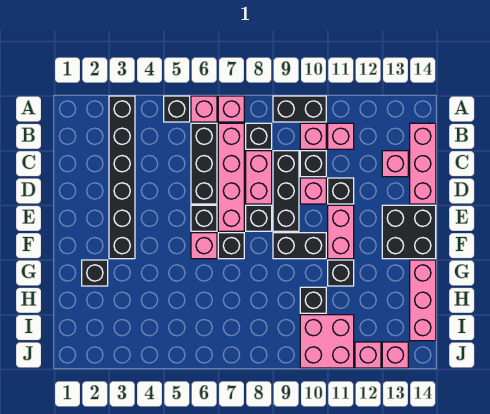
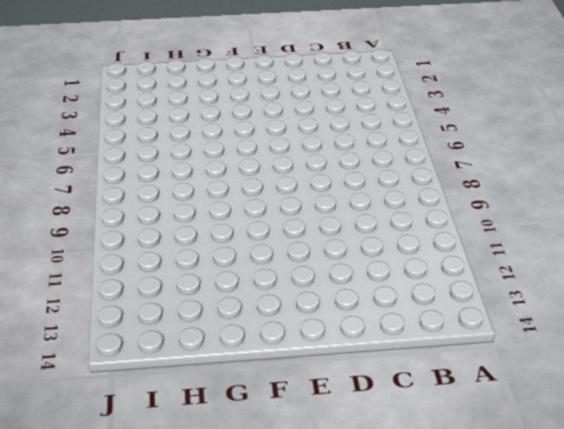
none -> black 1x6 brick [109,96,135,259]
none -> black 1x1 brick [164,96,190,122]
none -> pink 1x1 brick [191,96,217,122]
none -> pink 1x1 brick [218,96,244,122]

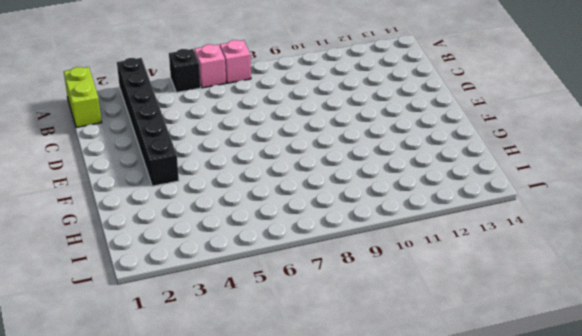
lime 1x2 brick [64,67,102,128] -> none
none -> black 1x2 brick [273,96,326,122]
none -> black 1x3 brick [191,123,217,204]
none -> pink 1x4 brick [218,123,244,231]
none -> black 1x1 brick [246,123,272,149]

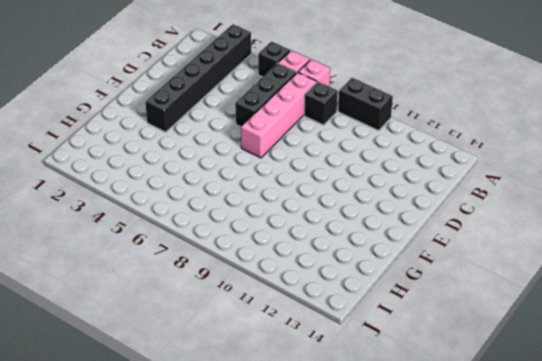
none -> pink 1x1 brick [300,123,326,149]
none -> pink 1x1 brick [328,123,354,149]
none -> pink 1x3 brick [410,123,436,204]
none -> pink 1x2 brick [246,151,272,204]

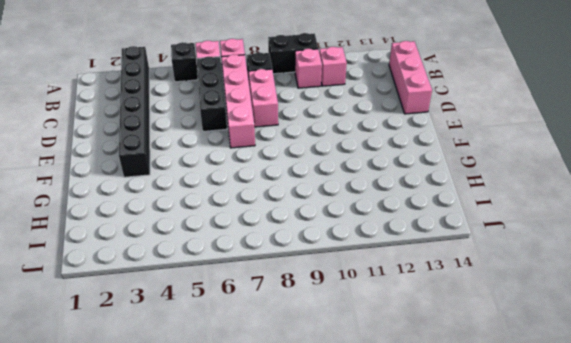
none -> black 1x3 brick [273,151,299,231]
none -> black 1x1 brick [300,151,326,177]
none -> pink 1x1 brick [382,151,408,177]
none -> pink 1x1 brick [300,178,326,204]

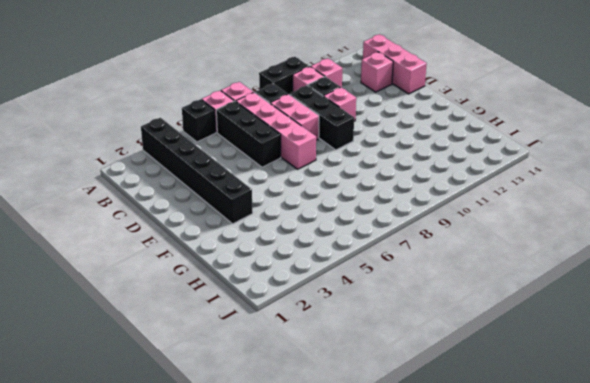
none -> black 1x1 brick [328,178,354,204]
none -> black 1x1 brick [191,205,217,231]
none -> black 1x1 brick [246,205,272,231]
none -> pink 1x2 brick [328,205,354,259]

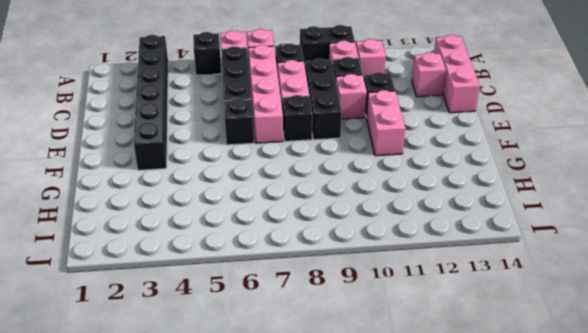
none -> black 2x2 brick [382,205,436,259]
none -> pink 1x1 brick [191,233,217,259]
none -> black 1x1 brick [218,233,244,259]
none -> black 1x2 brick [273,233,326,259]

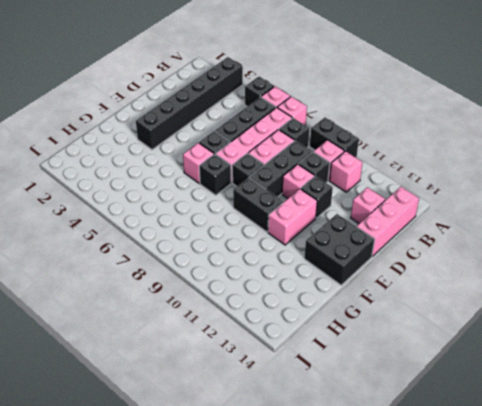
none -> black 1x1 brick [82,260,108,286]
none -> black 1x1 brick [328,260,354,286]
none -> pink 1x3 brick [410,260,436,341]
none -> black 1x1 brick [300,287,326,313]

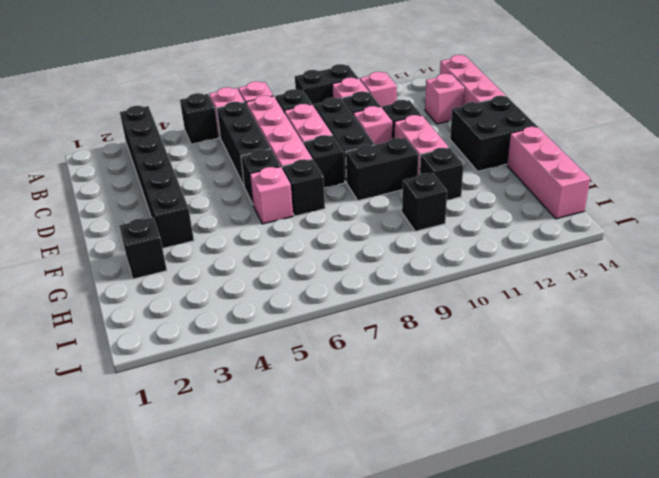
none -> pink 2x2 brick [300,315,354,368]
none -> pink 1x1 brick [355,342,381,368]
none -> pink 1x1 brick [382,342,408,368]

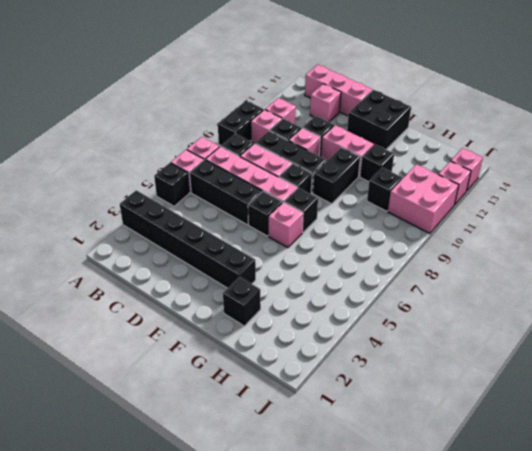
none -> pink 1x3 brick [410,260,436,341]

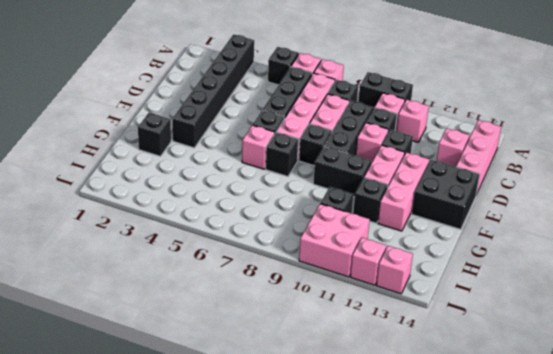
pink 1x3 brick [378,152,429,231] -> pink 1x3 brick moved to [410,260,436,341]

